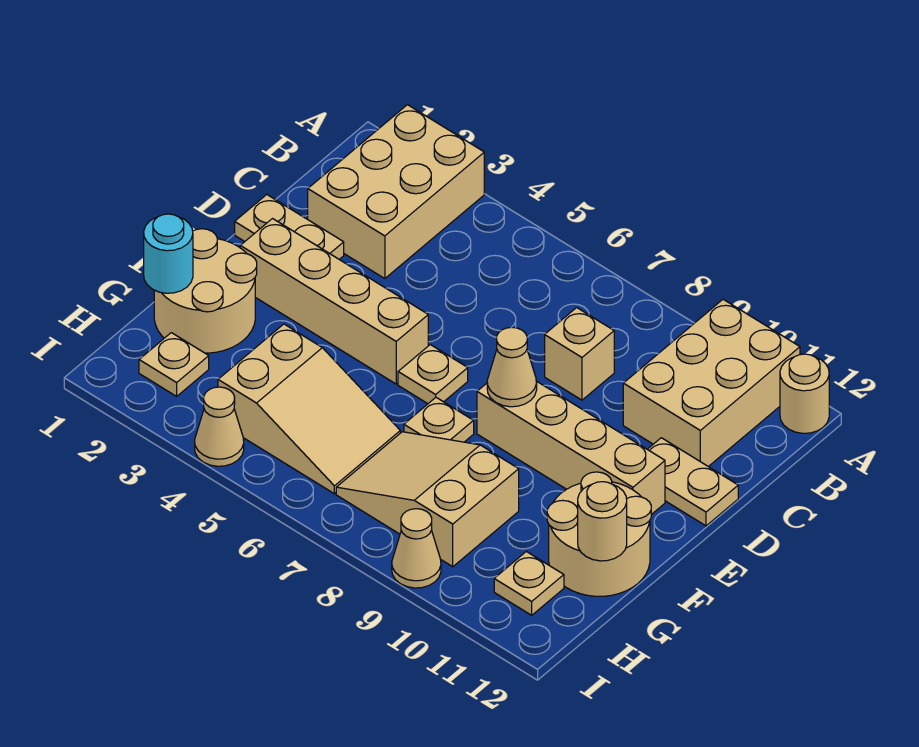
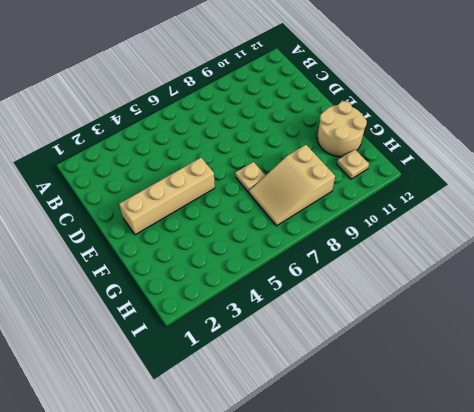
none -> tan 2x3 brick [308,105,484,279]
none -> tan 2x3 brick [623,299,800,467]
none -> tan 1x1 round brick [780,354,829,433]

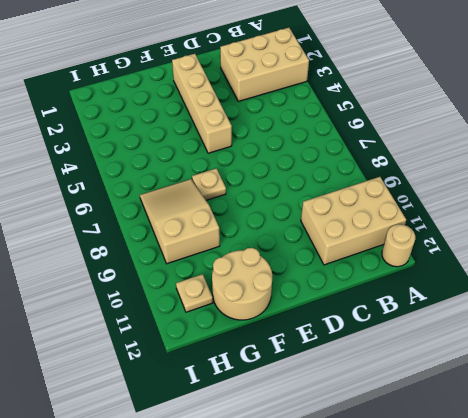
none -> tan 1x1 brick [545,308,614,400]
none -> tan 1x2 plate [235,195,344,259]
none -> tan 1x2 plate [648,438,738,526]

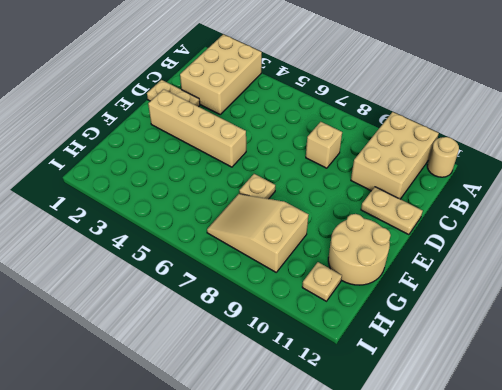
none -> tan 1x1 plate [398,345,468,404]
none -> tan 1x4 brick [477,381,665,515]
none -> tan 2x2 round brick [154,229,257,353]

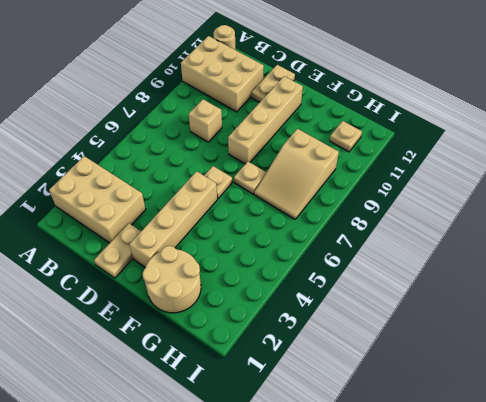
none -> tan 2x2 round brick [547,472,651,596]
none -> tan 2x3 slope [218,324,400,494]
none -> tan 1x1 plate [139,333,209,396]

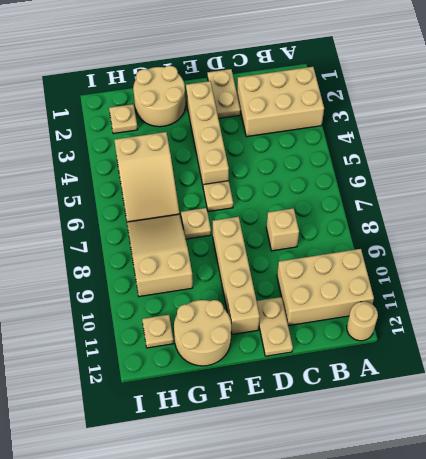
none -> tan 1x1 cone [195,387,244,466]
none -> tan 1x1 cone [392,509,441,588]
none -> tan 1x1 cone [487,327,537,407]

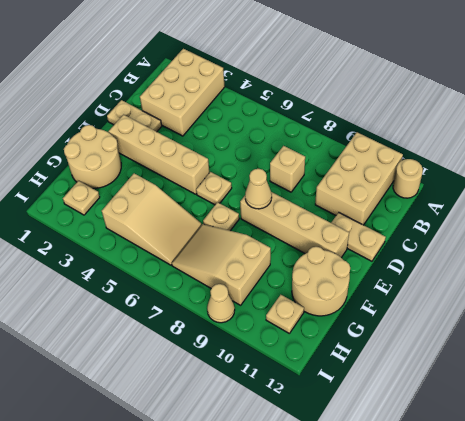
none -> tan 1x1 cone [195,387,244,466]
none -> cyan 1x1 round brick [144,214,193,293]
none -> tan 1x1 round brick [578,482,627,561]

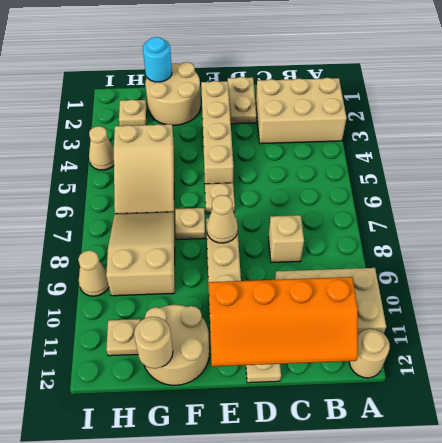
orange 2x4 slope [209,277,358,366] -> none

